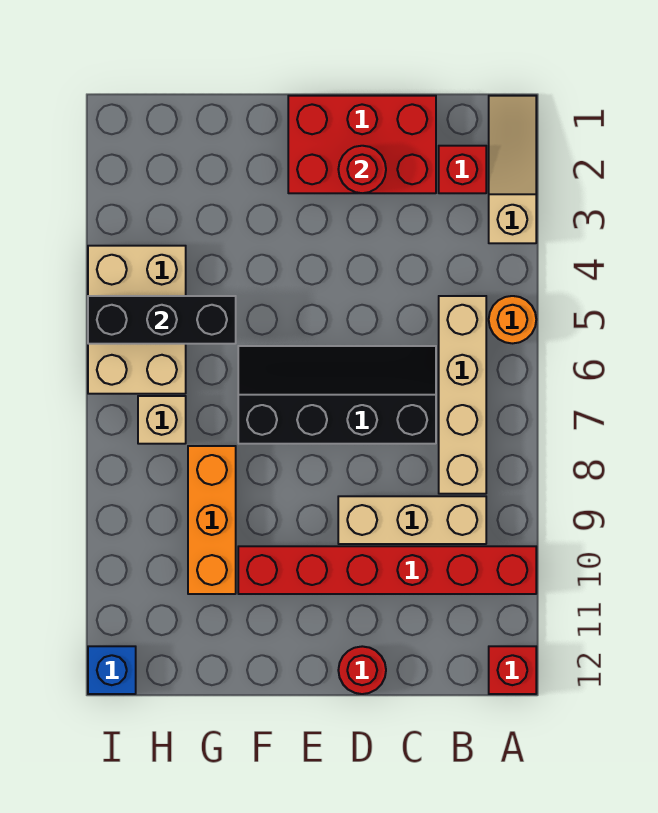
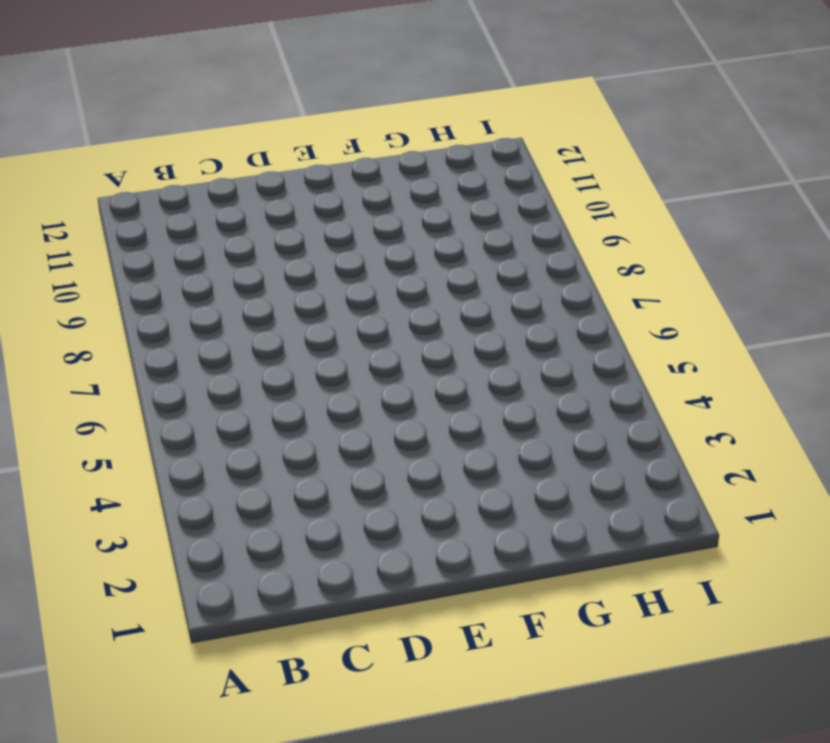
none -> tan 1x3 slope [489,96,536,243]
none -> orange 1x1 round brick [489,296,536,343]
none -> red 1x6 brick [238,546,536,594]

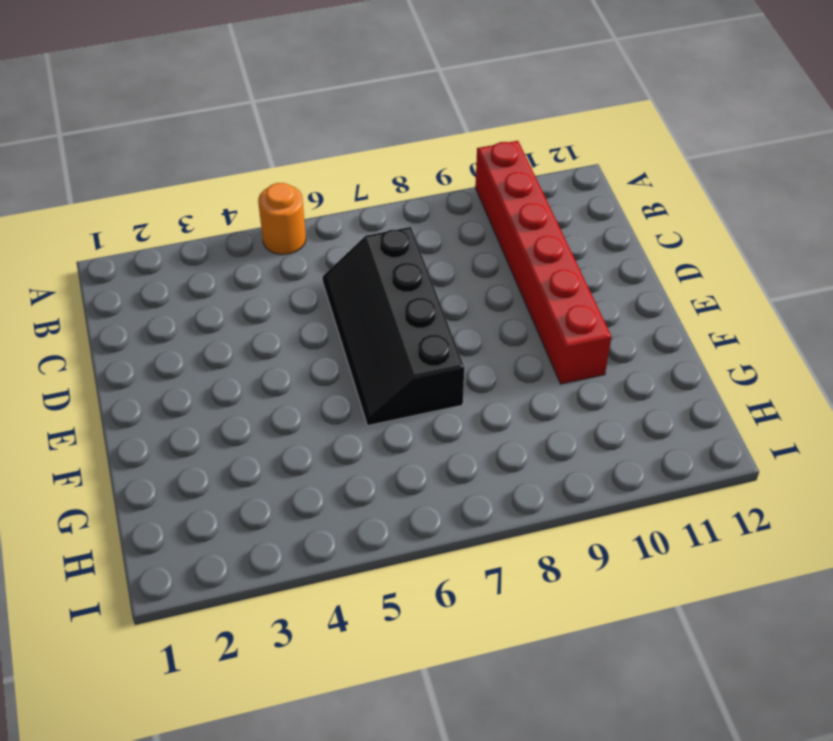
none -> tan 1x3 slope [489,96,536,243]
none -> red 1x1 brick [489,646,536,694]
none -> red 1x1 brick [439,146,486,193]

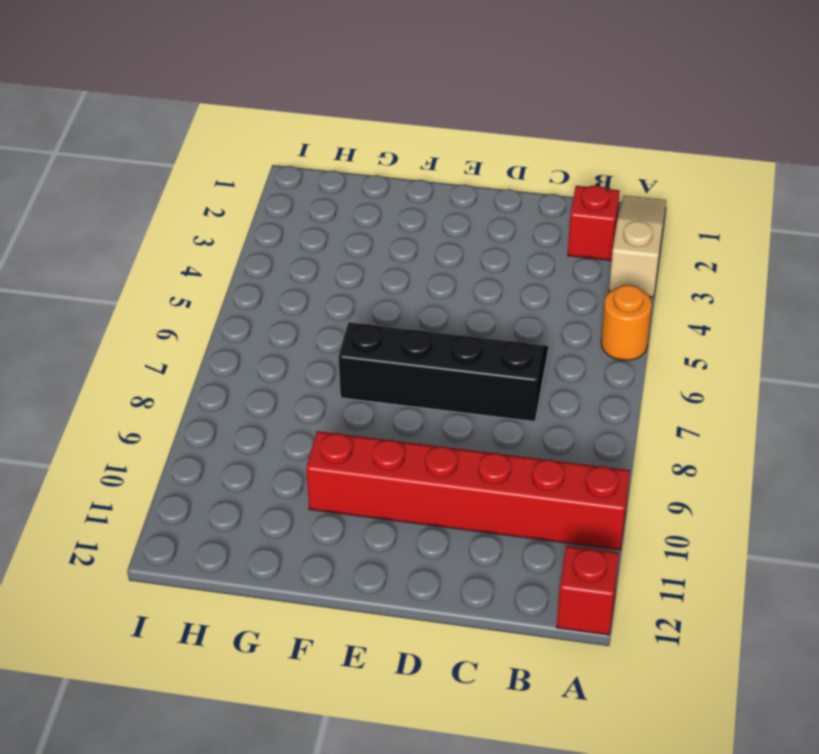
none -> tan 1x4 brick [439,296,486,494]
none -> tan 1x3 brick [338,496,486,544]
none -> red 2x3 brick [288,96,436,193]

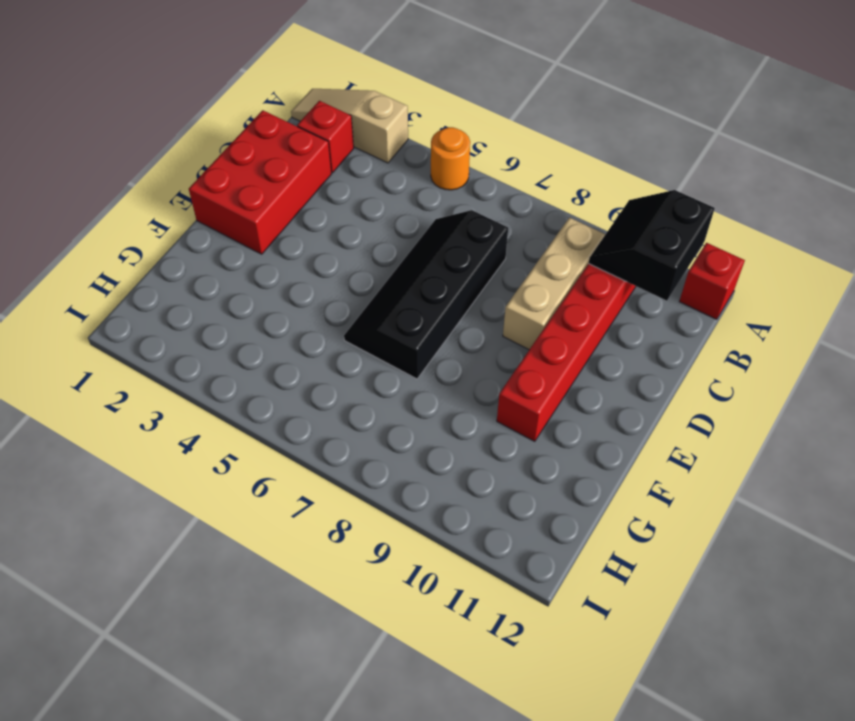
black 2x2 slope [589,190,715,301] -> none
none -> tan 1x4 brick [439,296,486,494]
none -> red 1x1 round brick [338,646,386,694]
none -> orange 1x3 brick [188,446,236,594]

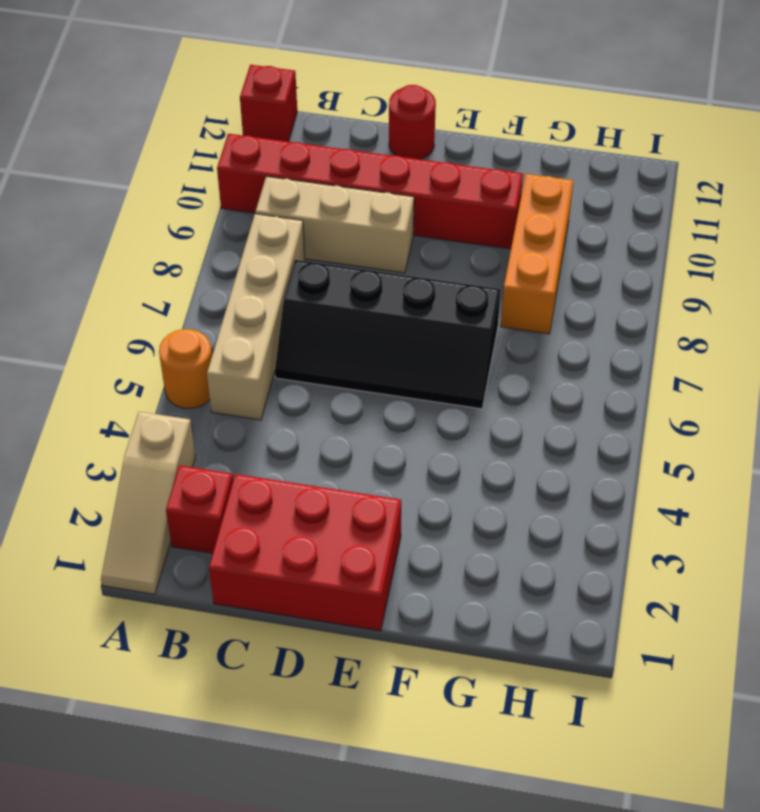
none -> tan 2x3 brick [88,246,186,394]
none -> tan 1x1 brick [138,396,186,444]
none -> blue 1x1 brick [88,646,136,694]

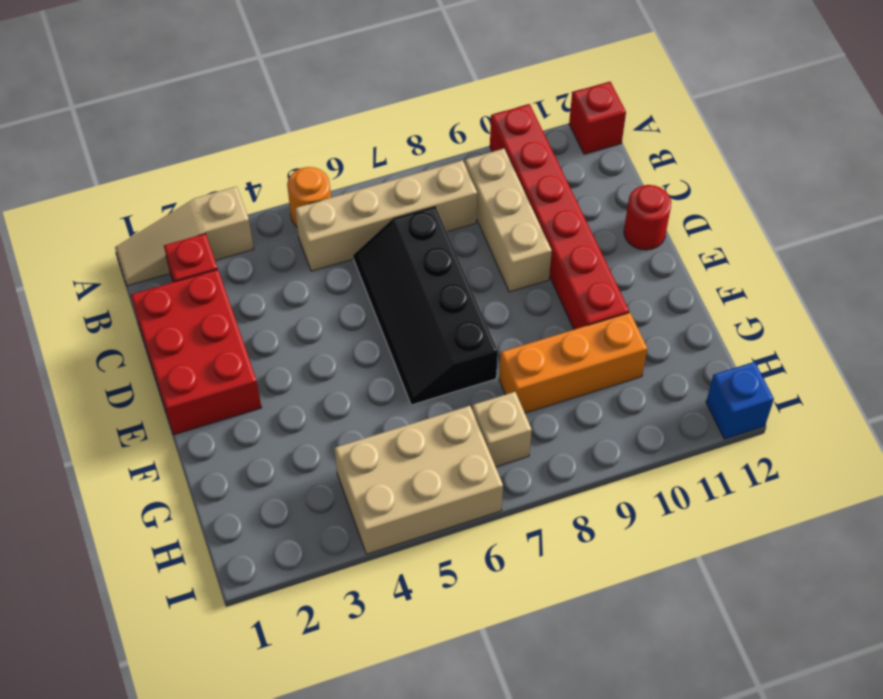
none -> red 1x1 round brick [338,146,386,193]
none -> black 1x3 brick [88,296,236,344]

